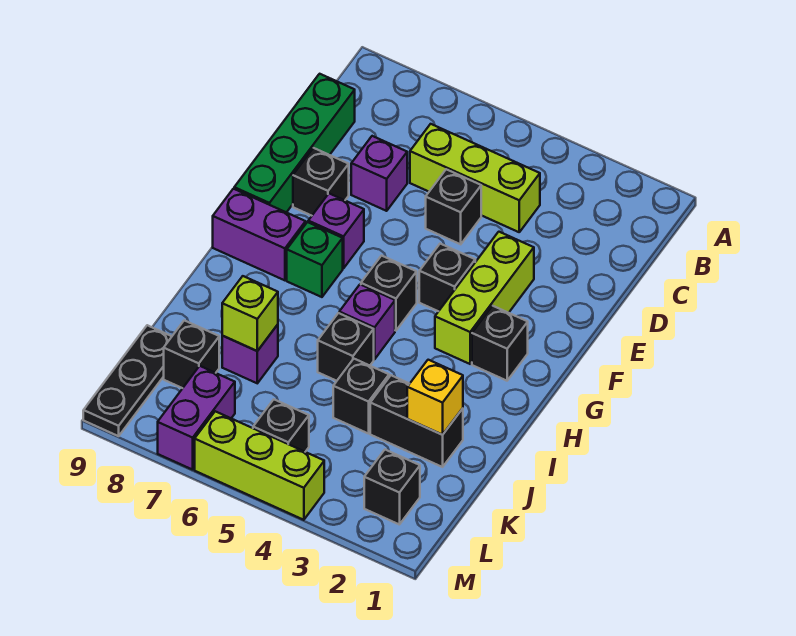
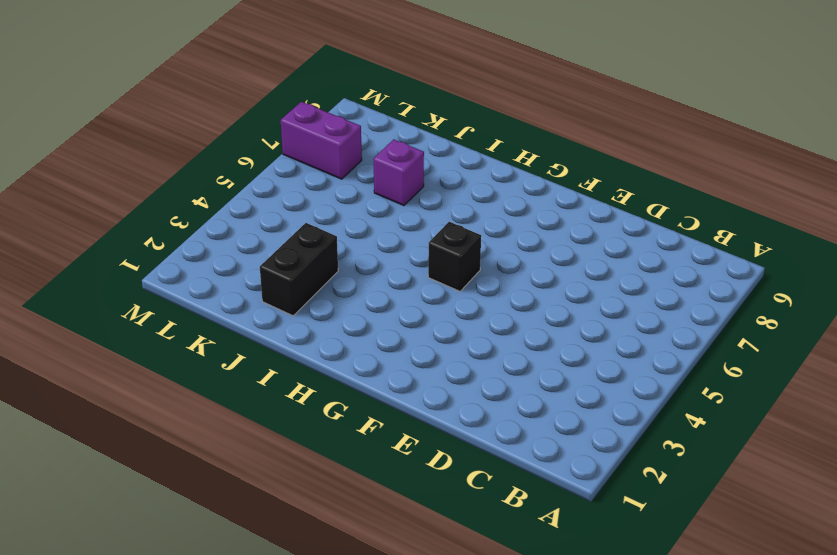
none -> lime 1x3 brick [410,124,540,232]
none -> green 1x4 brick [234,74,355,212]
none -> black 1x1 brick [426,169,481,244]

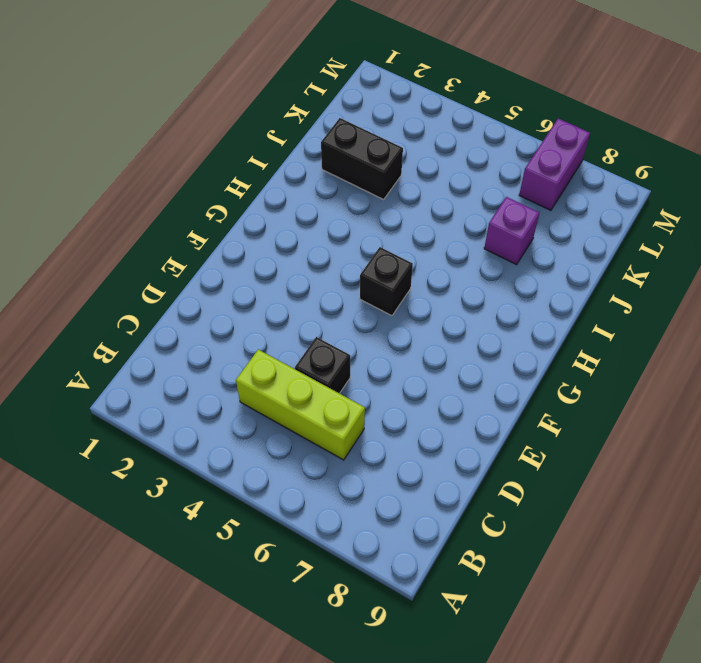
none -> green 1x4 brick [234,74,355,212]
none -> purple 1x1 brick [351,136,407,211]
none -> lime 1x3 brick [435,232,534,364]

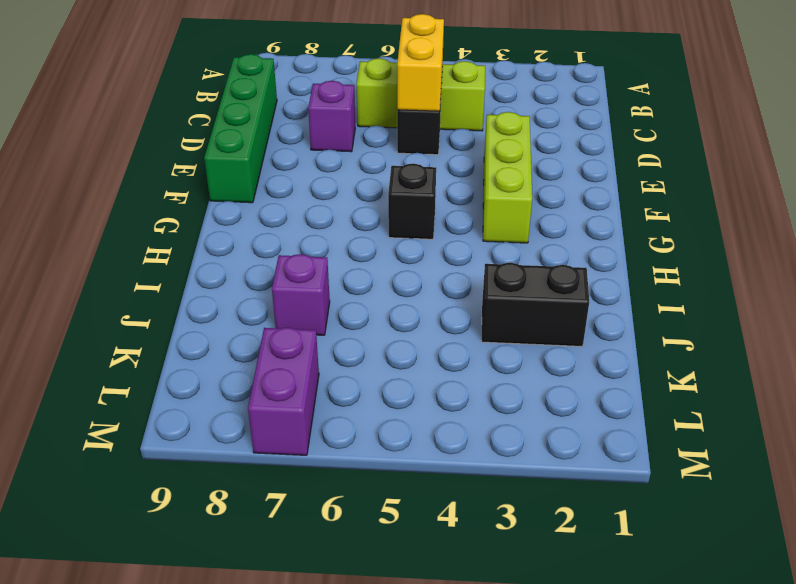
yellow 1x2 brick [397,14,444,111] -> none
none -> black 1x1 brick [293,148,349,216]
none -> black 1x1 brick [419,244,475,311]
none -> purple 1x1 brick [308,194,364,268]

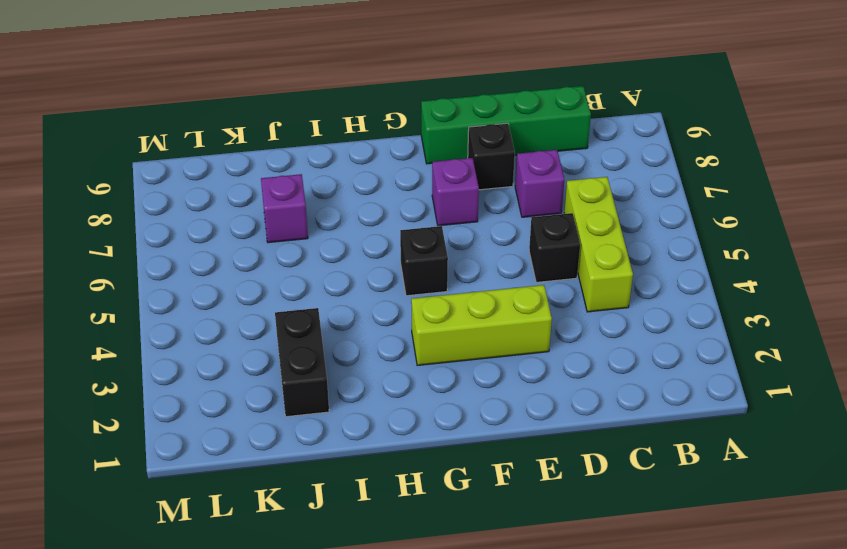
none -> black 1x1 brick [419,244,475,311]
none -> black 1x1 brick [472,306,528,381]
none -> green 1x1 brick [287,222,343,297]

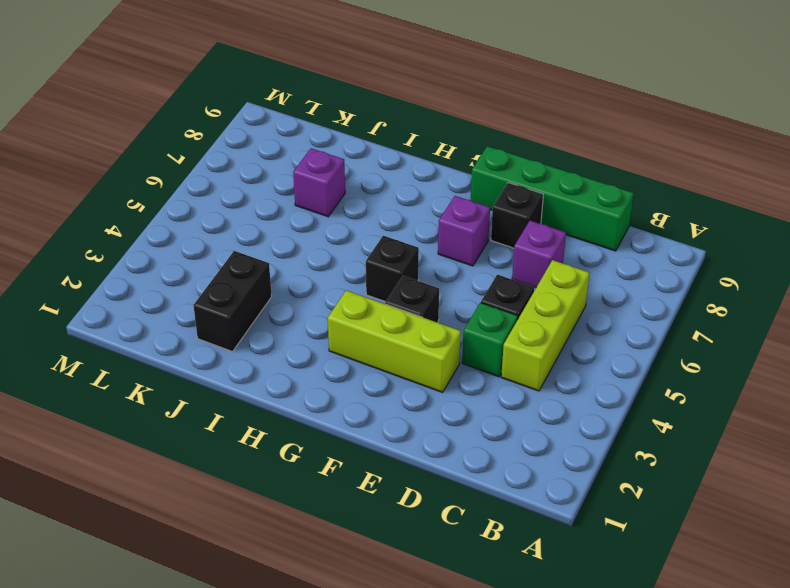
green 1x1 brick [462,303,518,377] -> green 1x1 brick moved to [287,222,343,297]
none -> black 1x1 brick [472,306,528,381]
none -> purple 1x2 brick [213,189,306,280]
none -> purple 1x1 brick [339,284,395,359]

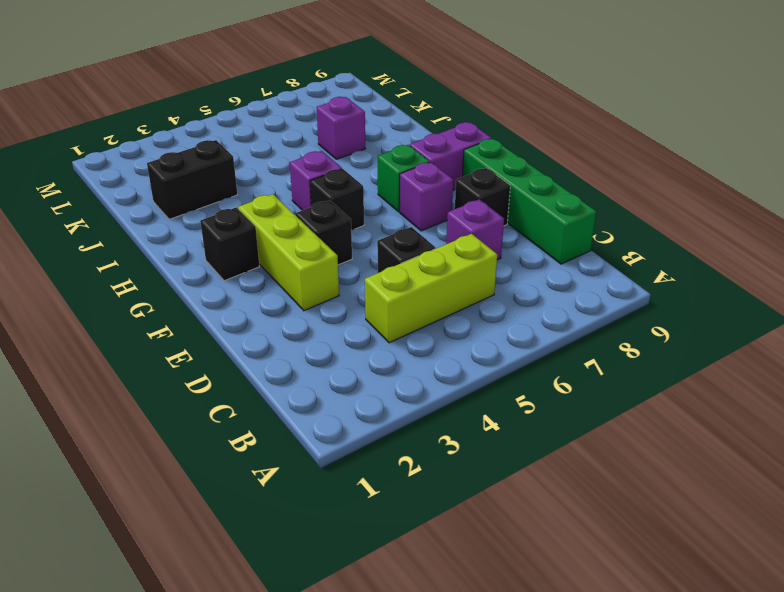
none -> black 1x1 brick [318,313,374,381]
none -> black 1x1 brick [333,359,389,434]
none -> black 1x1 brick [164,320,219,388]

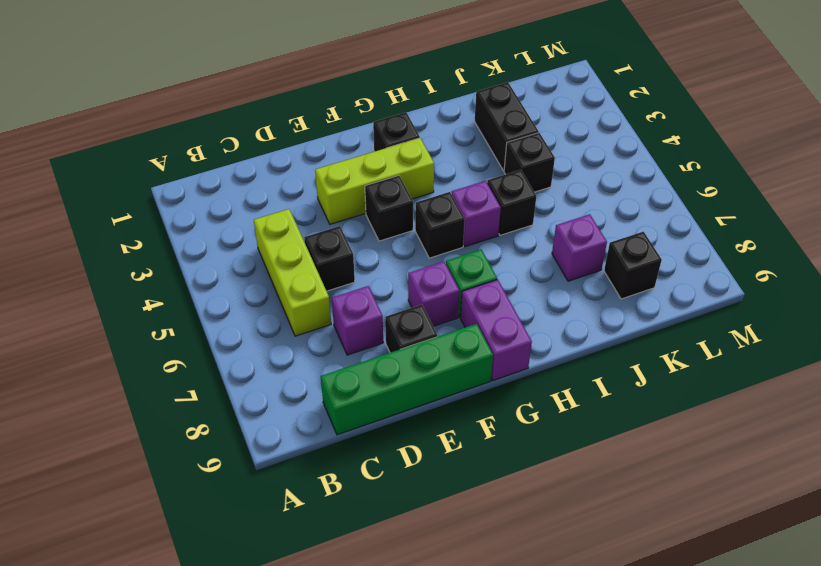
none -> black 1x3 plate [83,325,172,436]
none -> black 1x1 brick [364,450,420,525]
none -> black 1x1 brick [253,400,309,452]

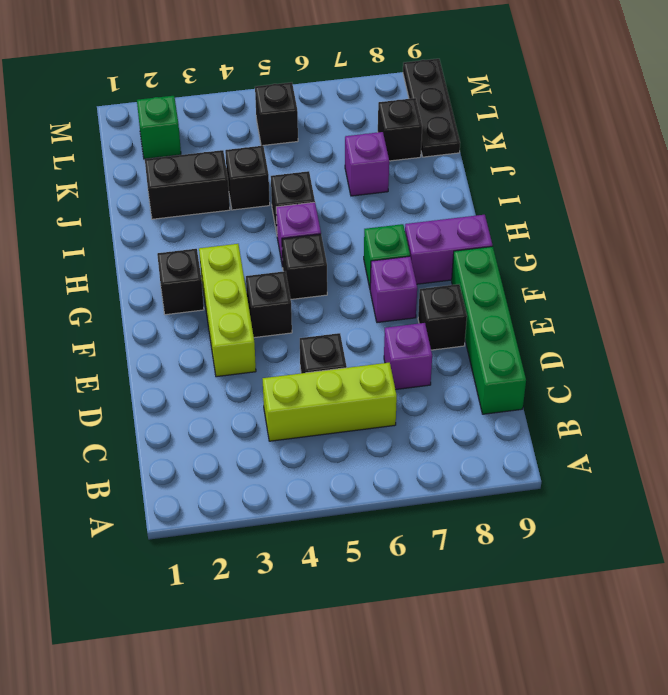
green 1x1 brick [137,96,181,159] -> black 1x1 brick [364,450,420,525]
none -> purple 1x2 brick [158,366,235,470]
none -> lime 1x3 brick [195,411,324,520]
none -> yellow 1x1 brick [407,360,463,435]

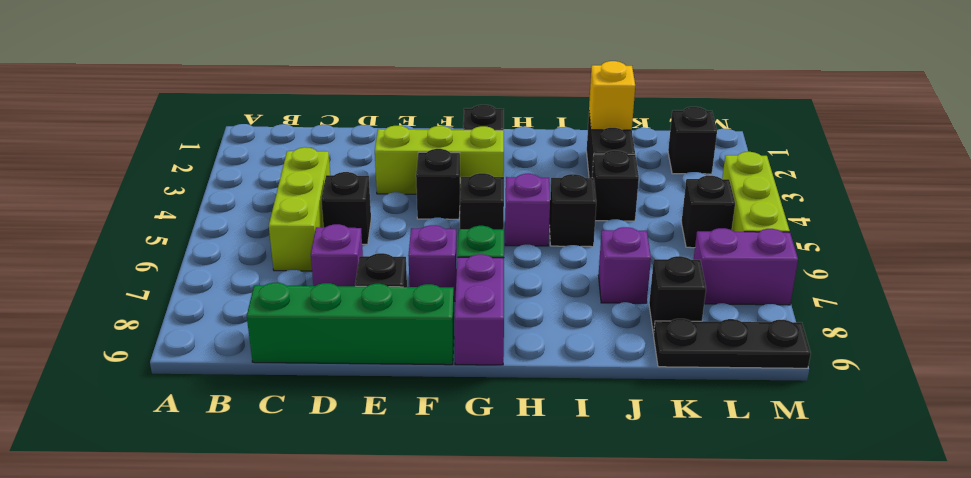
none -> lime 1x1 brick [222,276,278,351]

